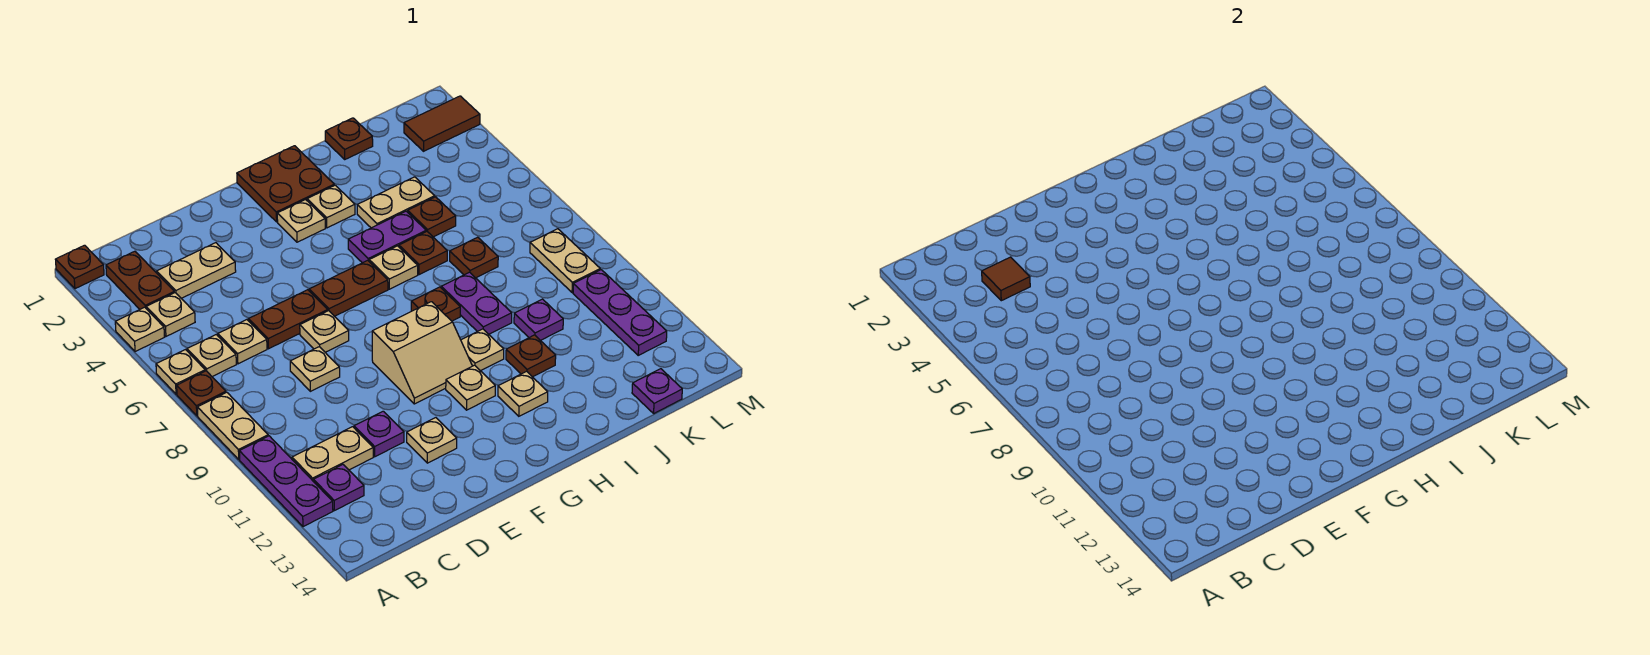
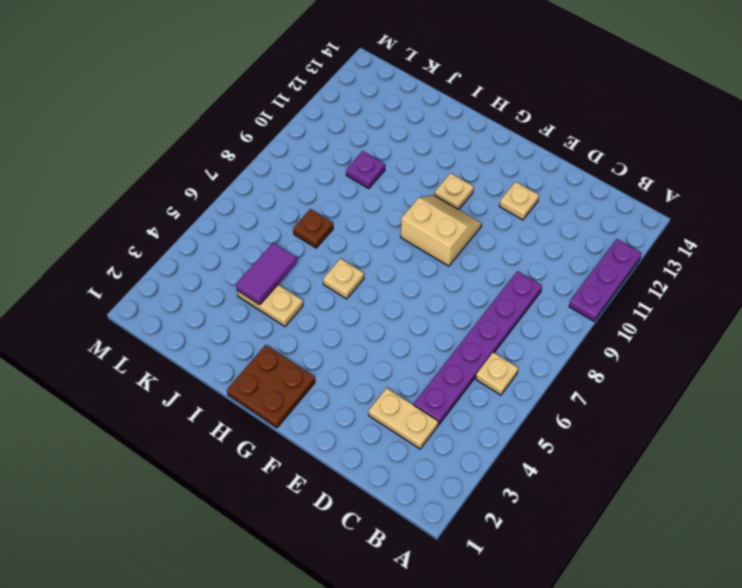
purple 1x6 plate [414,271,542,425] -> tan 1x1 plate [218,320,267,364]
purple 1x2 tile [236,243,297,305] -> none
none -> brown 1x1 plate [55,245,104,289]
none -> tan 1x1 plate [115,307,164,352]
none -> tan 1x1 plate [156,350,205,394]
none -> brown 1x1 plate [177,371,226,416]

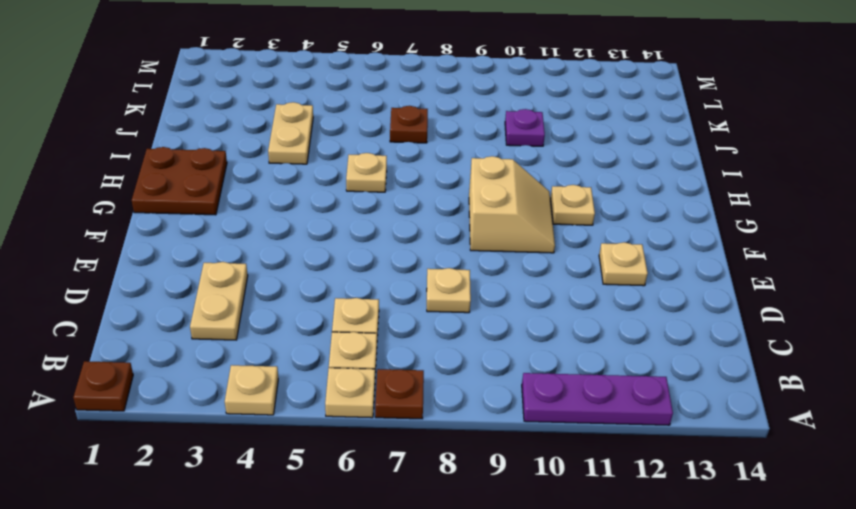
none -> tan 1x2 plate [197,392,268,459]
none -> brown 1x2 plate [106,251,174,309]
none -> tan 1x1 plate [146,293,195,336]
none -> tan 1x2 plate [292,427,373,482]

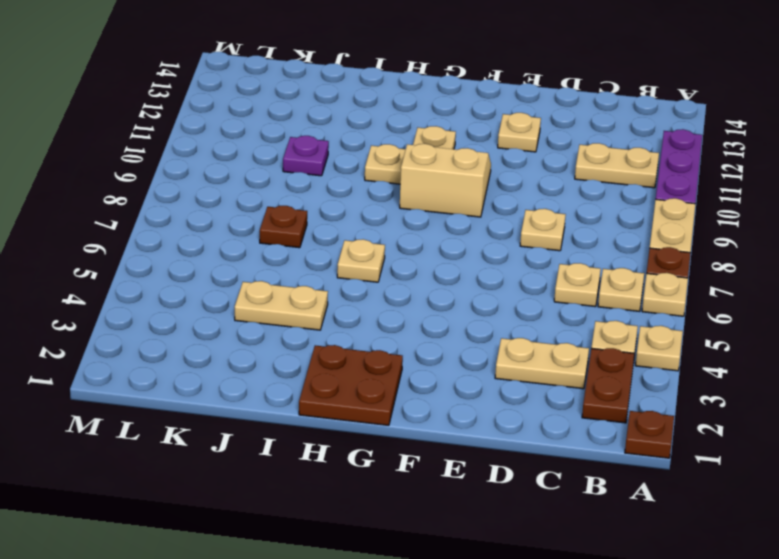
none -> purple 1x1 plate [314,465,364,511]
none -> brown 1x2 plate [248,290,328,349]
none -> purple 1x1 plate [354,411,404,457]
none -> tan 1x1 plate [300,311,349,352]

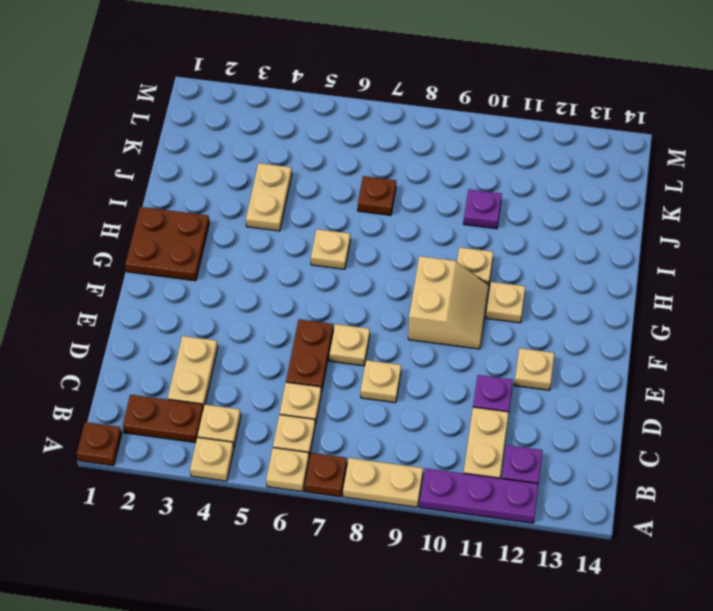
none -> brown 1x2 plate [309,260,388,316]
none -> tan 1x1 plate [277,200,325,242]
none -> tan 1x1 plate [307,185,355,228]
none -> purple 1x2 plate [348,211,426,263]

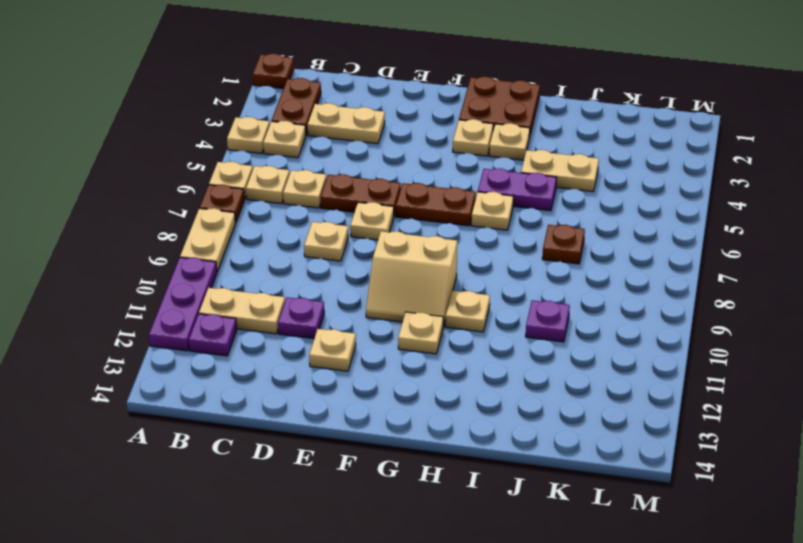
none -> brown 1x1 plate [411,287,460,321]
none -> tan 1x1 plate [498,371,548,416]
none -> brown 1x1 plate [399,231,447,275]
none -> purple 1x2 plate [441,272,512,334]

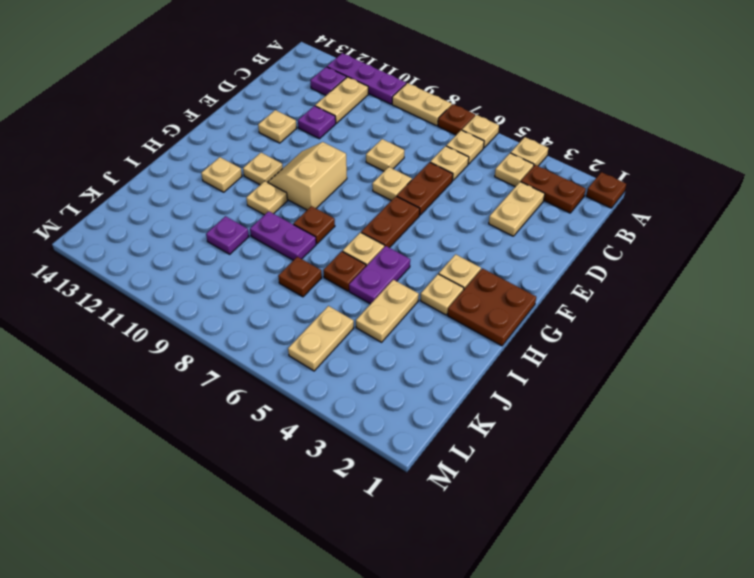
tan 1x2 plate [288,306,354,371] -> tan 1x2 plate turned to [530,229,600,293]
none -> brown 1x1 plate [506,335,556,377]
none -> brown 1x1 plate [325,118,373,159]
none -> brown 1x1 plate [408,197,456,237]
none -> purple 1x1 plate [632,369,682,413]

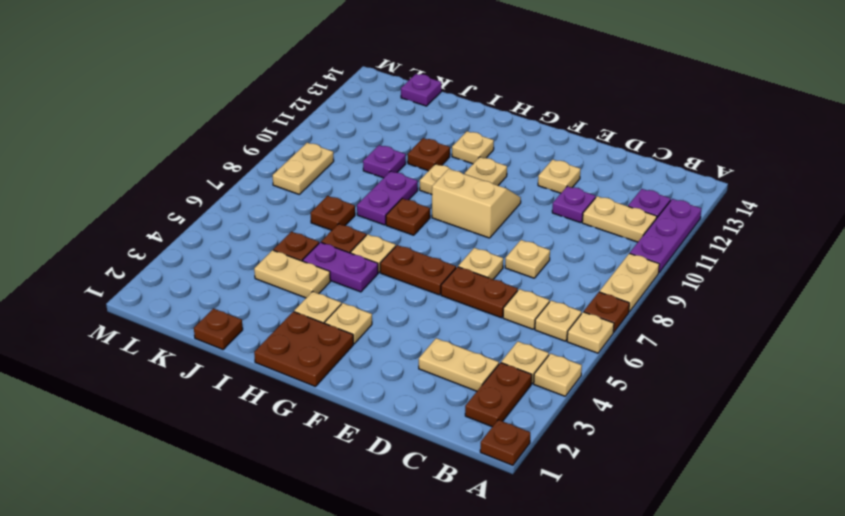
none -> brown 1x2 tile [404,96,480,151]
none -> purple 1x3 plate [573,270,667,355]
none -> brown 1x1 tile [982,257,1030,301]

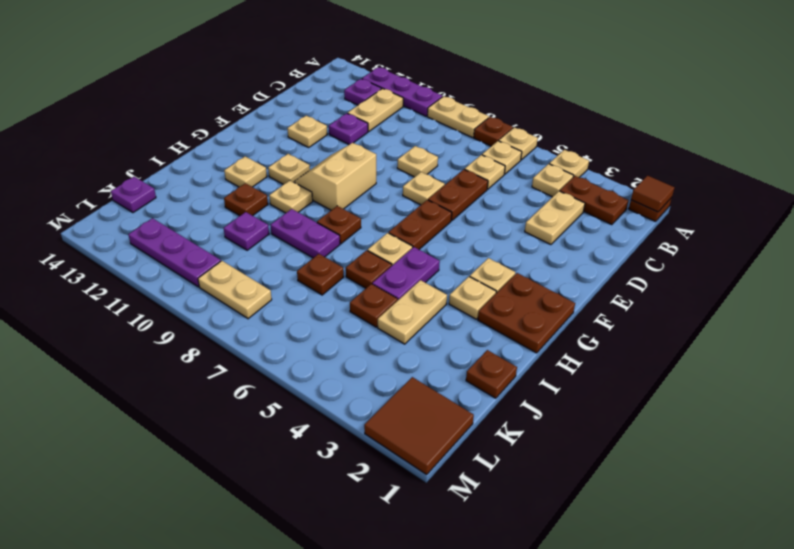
brown 1x1 tile [631,176,675,212] -> brown 1x1 tile moved to [982,257,1030,301]
brown 2x2 tile [364,377,474,475] -> brown 1x2 tile [404,96,480,151]

